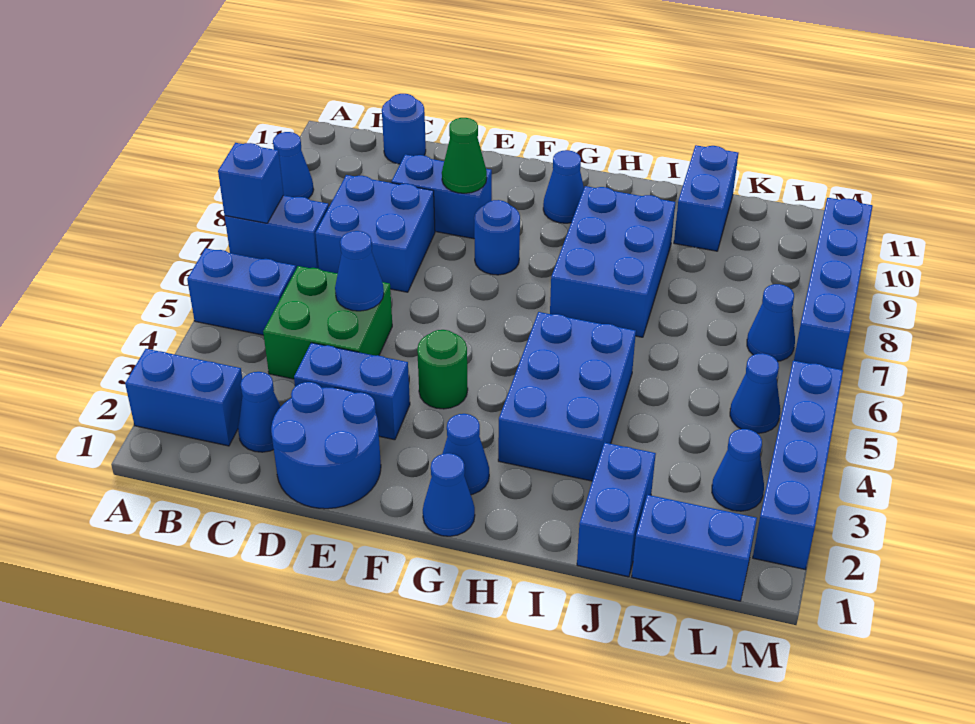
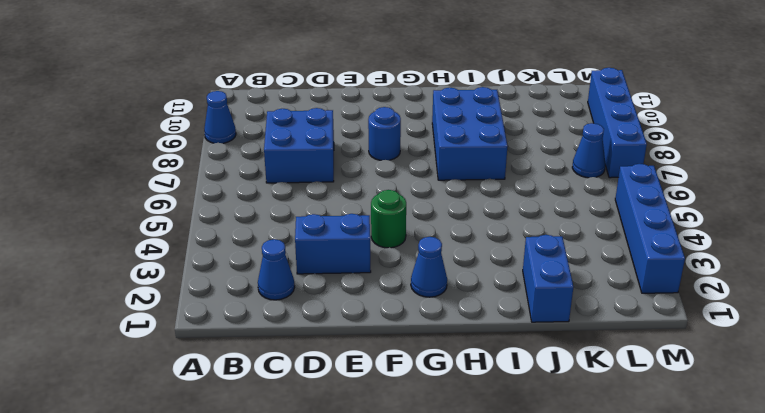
none -> blue 1x2 brick [125,349,243,446]
none -> blue 1x2 brick [187,248,296,335]
none -> blue 1x2 brick [225,195,329,269]

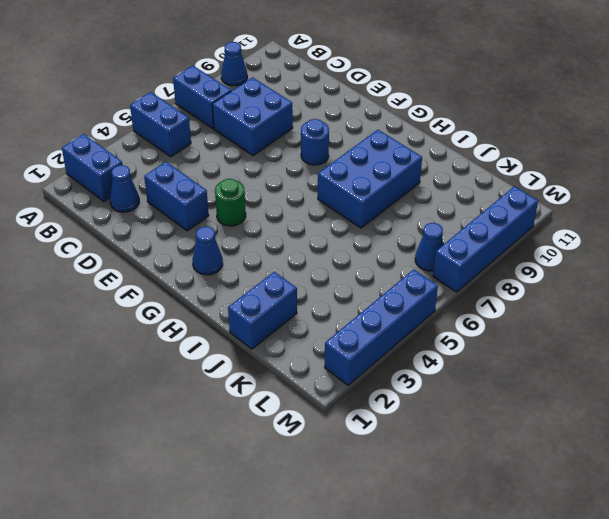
none -> green 2x2 brick [263,266,392,379]
none -> blue 1x1 round brick [382,94,426,164]
none -> blue 2x2 round brick [271,382,381,509]

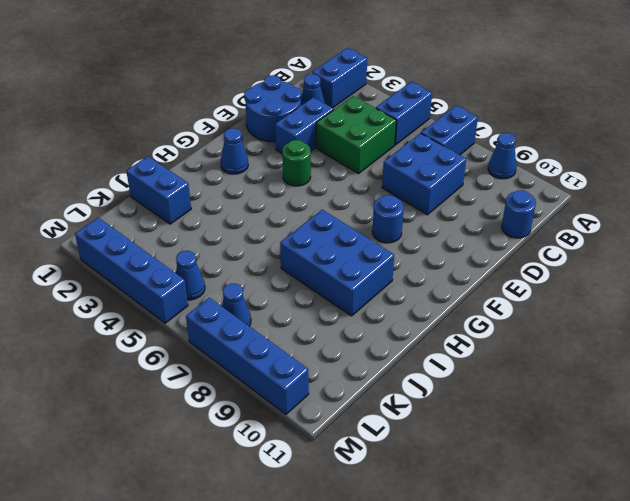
none -> blue 1x2 brick [392,155,492,239]
none -> blue 1x1 cone [423,453,475,536]
none -> blue 1x1 cone [543,150,584,223]

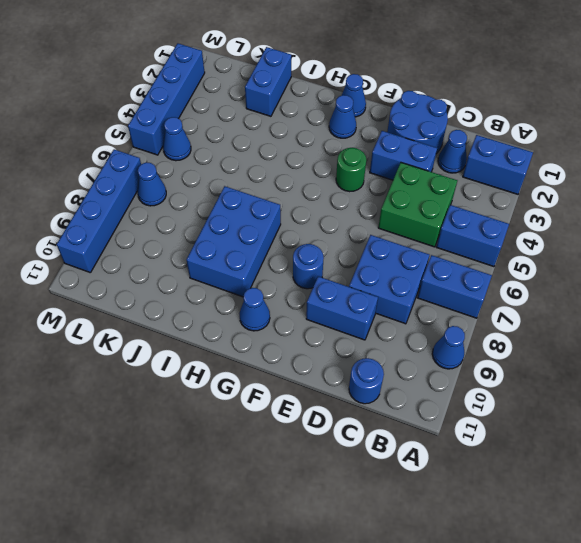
none -> blue 2x3 brick [498,312,636,481]
none -> blue 1x2 brick [674,145,738,251]
none -> blue 1x2 brick [632,495,757,601]

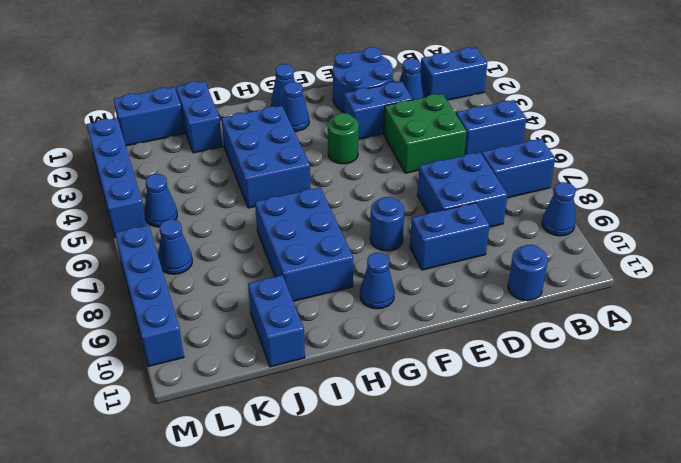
none -> blue 1x1 cone [712,429,764,511]
none -> blue 1x1 brick [218,143,284,223]
none -> blue 1x1 cone [335,231,384,311]

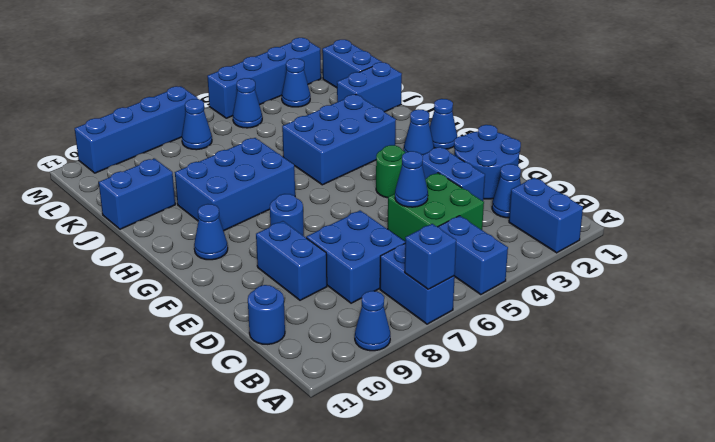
none -> green 1x1 cone [442,118,487,193]

